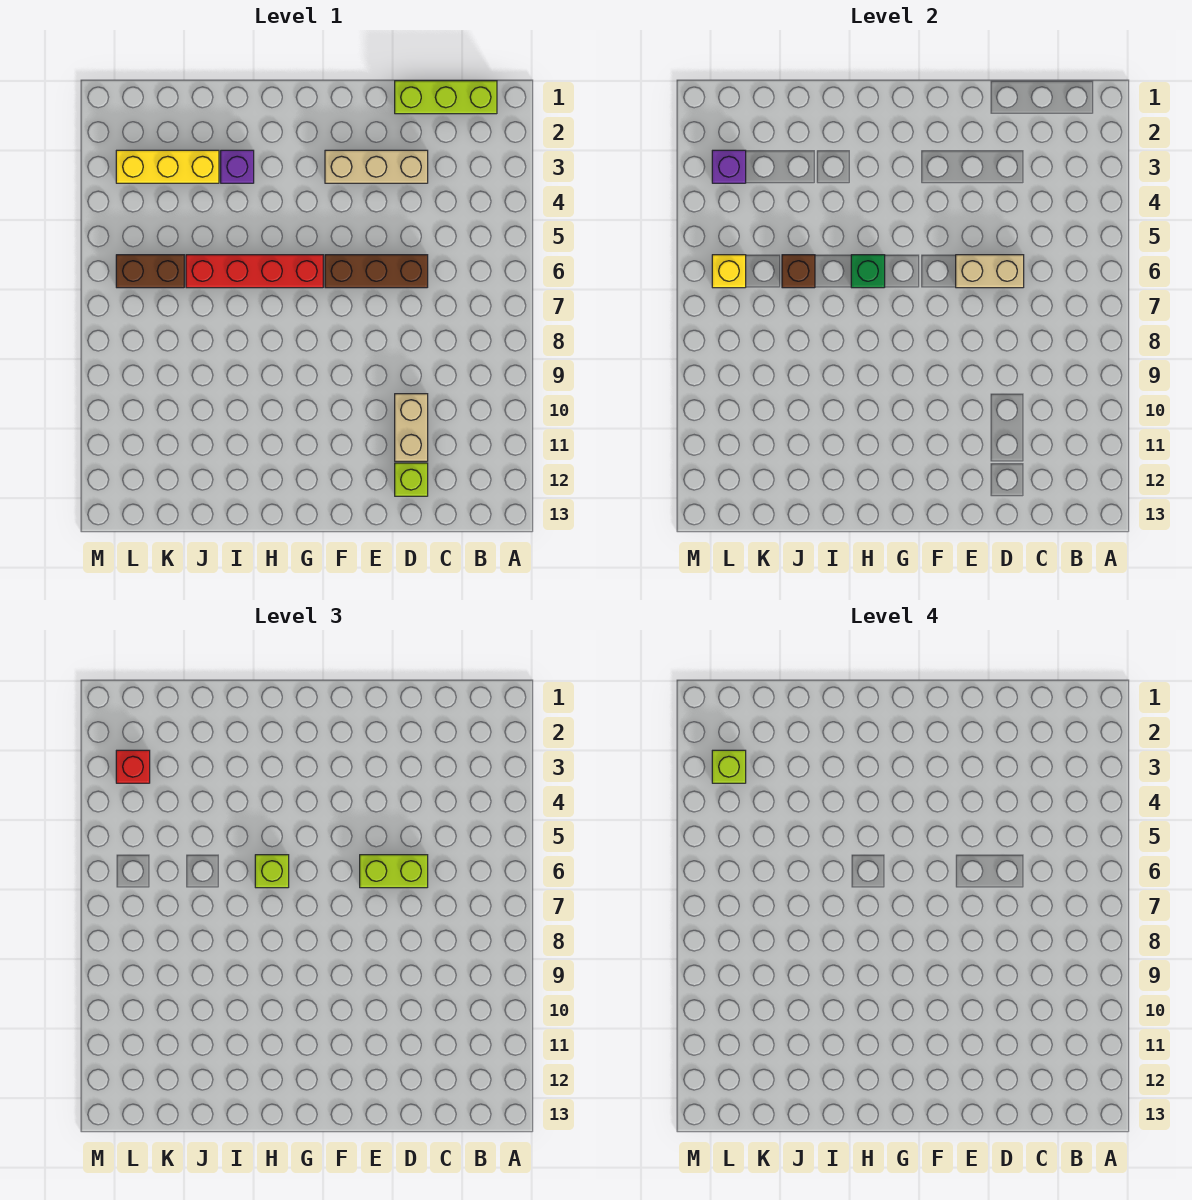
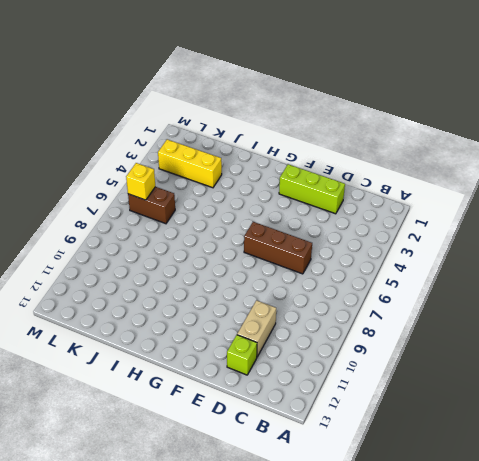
lime 1x3 brick [279,164,345,214] -> lime 1x3 brick moved to [395,81,497,114]
none -> tan 1x3 brick [325,150,428,183]
none -> red 1x4 brick [186,255,323,288]
none -> purple 1x1 brick [221,150,254,183]

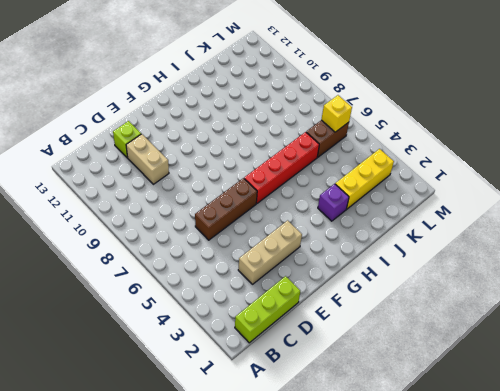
none -> tan 1x2 brick [956,255,1024,288]
none -> green 1x1 brick [851,255,885,288]
none -> brown 1x1 brick [782,255,815,288]

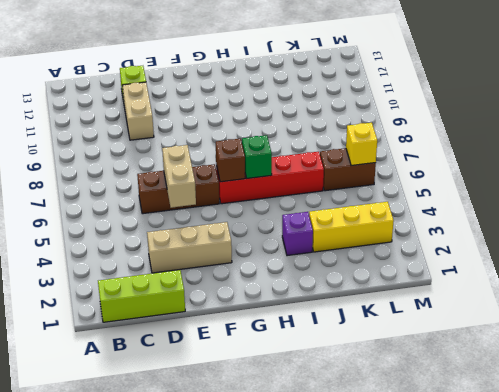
tan 1x2 brick [162,145,196,208] -> tan 1x2 brick turned to [956,255,1024,288]
brown 1x1 brick [216,139,245,182] -> brown 1x1 brick moved to [782,255,815,288]
none -> purple 1x1 brick [712,150,746,183]
none -> lime 1x2 brick [360,855,428,888]
none -> lime 1x1 brick [255,855,289,888]

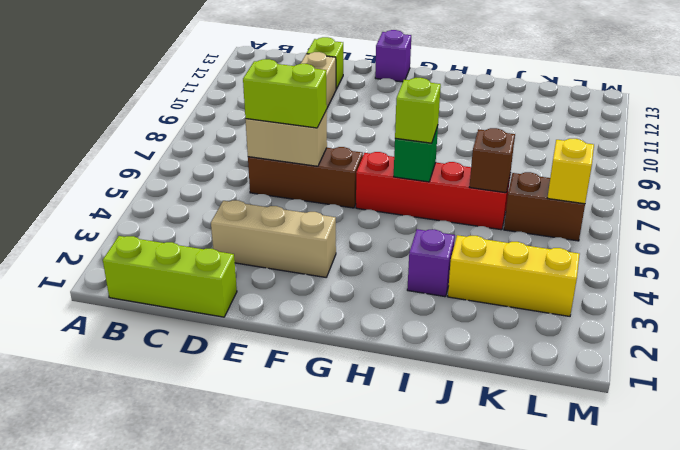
purple 1x1 brick [375,30,411,82] -> purple 1x1 brick moved to [712,150,746,183]
none -> red 1x1 brick [116,750,150,783]
none -> lime 1x1 brick [712,750,746,783]

